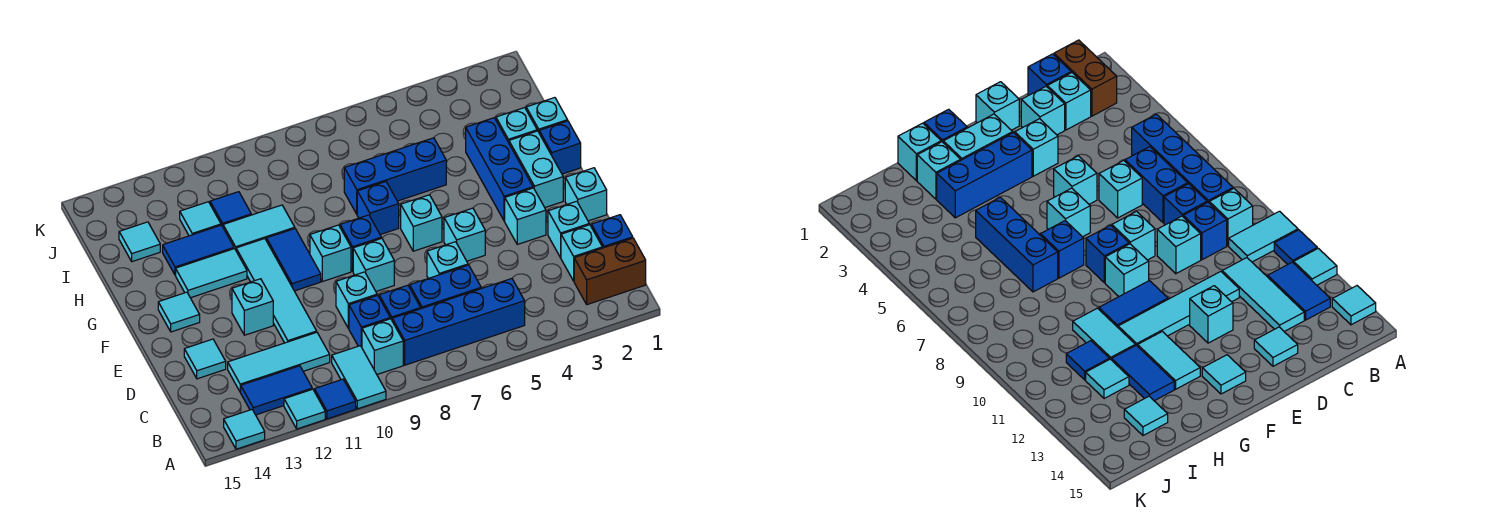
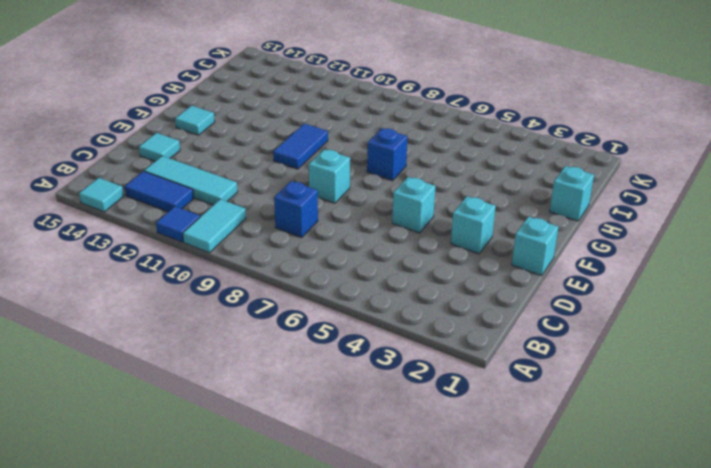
none -> cyan 1x1 tile [284,389,325,429]
none -> brown 1x2 brick [574,238,646,305]
none -> blue 1x4 brick [392,279,525,365]
none -> cyan 1x1 brick [362,319,403,374]

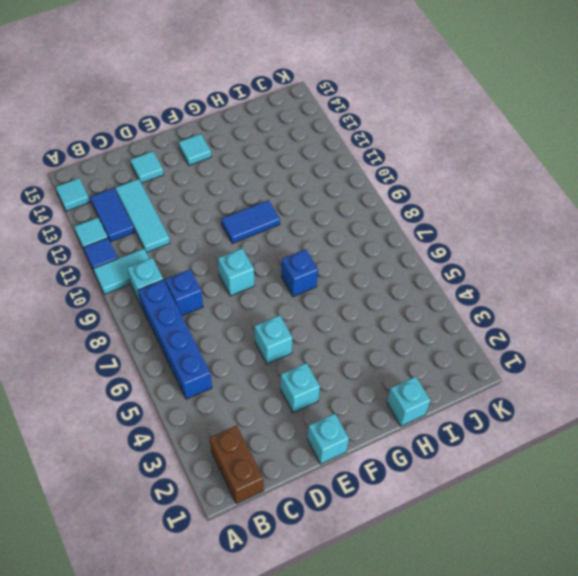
none -> blue 1x1 brick [591,215,633,248]
none -> cyan 1x1 brick [561,225,602,281]
none -> blue 1x2 brick [410,265,481,309]
none -> blue 1x1 brick [349,295,390,347]

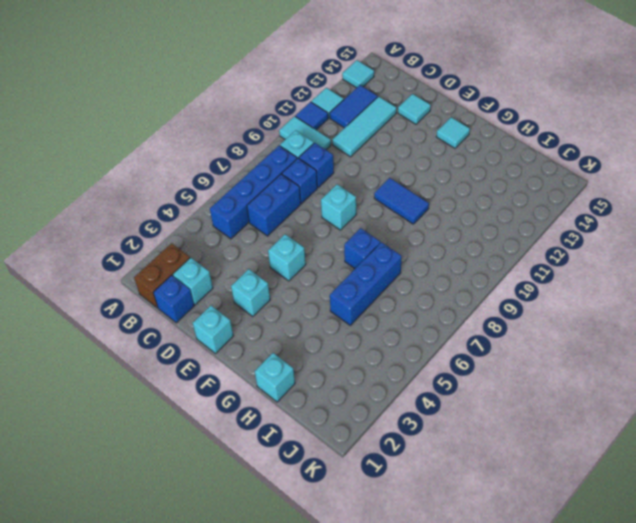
none -> cyan 1x1 brick [548,201,589,258]
none -> cyan 1x1 brick [427,242,468,278]
none -> cyan 1x1 brick [336,272,377,328]
none -> cyan 1x4 tile [236,239,317,343]

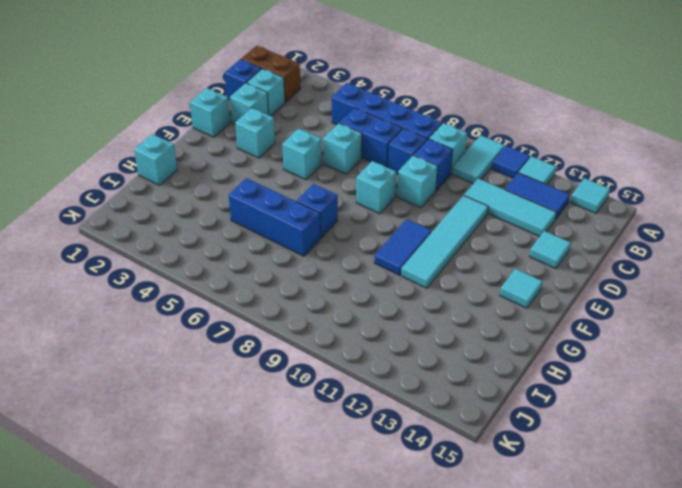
none -> cyan 1x1 brick [232,279,273,335]
none -> cyan 1x2 brick [509,131,563,207]
none -> blue 1x3 brick [466,118,533,221]
none -> cyan 1x1 brick [401,195,442,251]

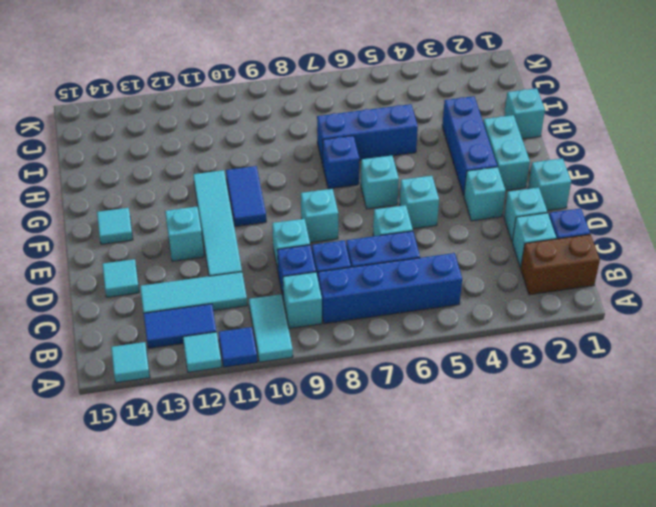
none -> blue 1x1 brick [340,215,381,271]
none -> cyan 1x1 brick [310,225,351,282]
none -> blue 1x1 brick [539,121,581,174]
none -> cyan 1x2 tile [176,249,247,298]

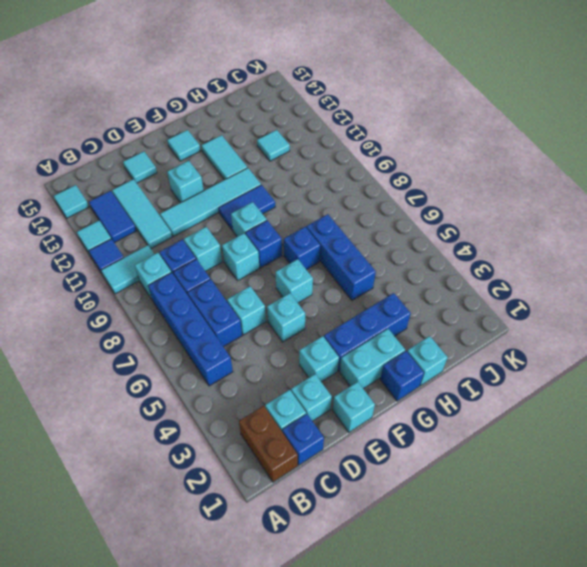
none -> cyan 1x1 brick [496,108,537,143]
none -> cyan 1x2 tile [223,205,295,250]
none -> blue 1x2 tile [163,225,234,275]
none -> blue 1x1 tile [210,192,251,226]

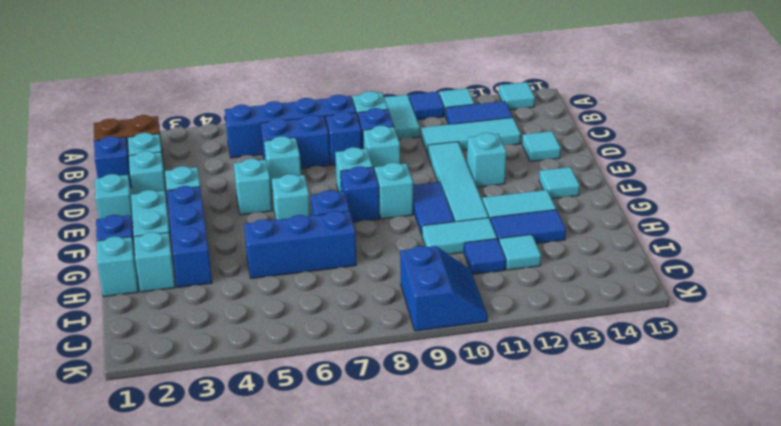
blue 2x2 slope [400,246,487,331] -> none
none -> cyan 1x1 tile [119,222,160,262]

